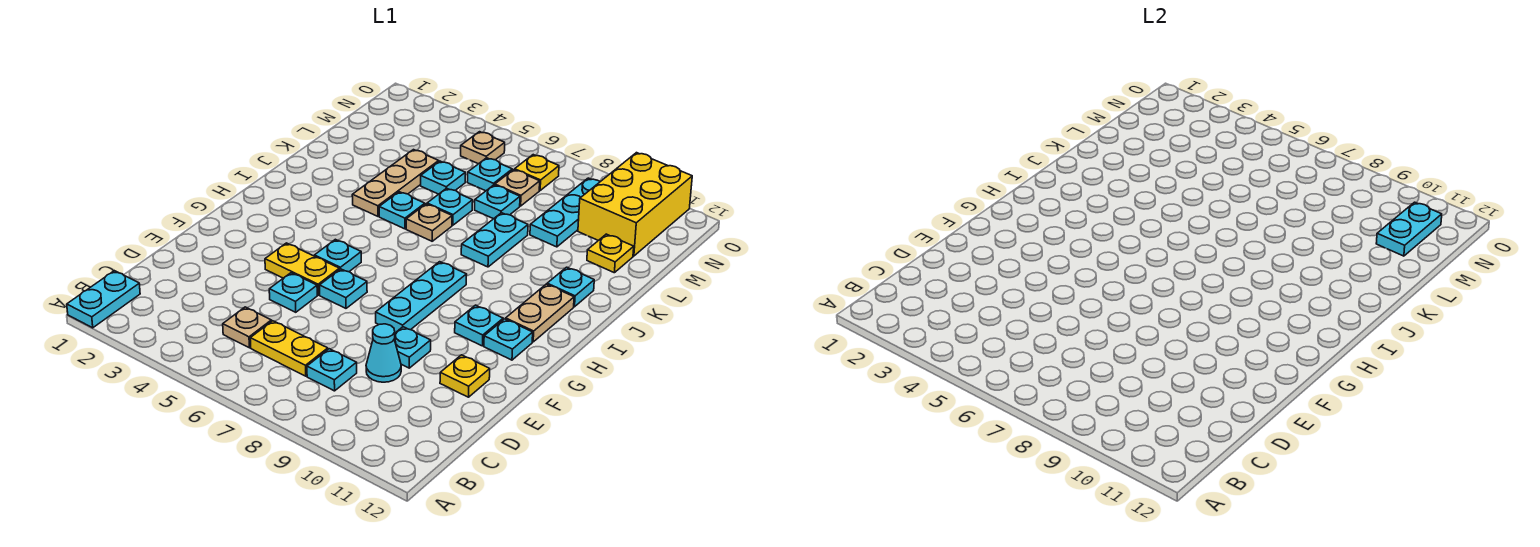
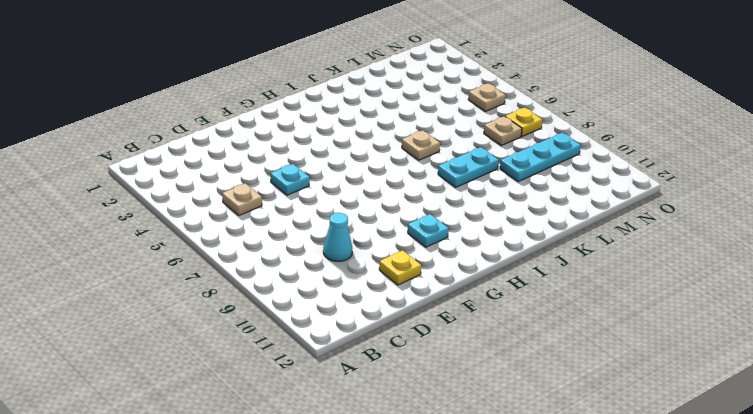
none -> cyan 1x2 plate [67,271,140,328]
none -> yellow 1x2 plate [250,321,328,376]
none -> cyan 1x1 plate [307,349,357,391]
none -> cyan 1x1 plate [394,327,431,368]

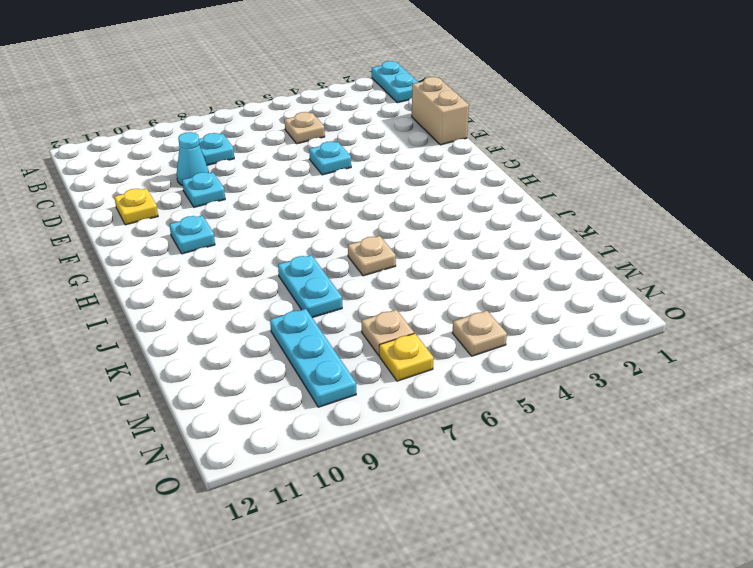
tan 1x2 brick [412,77,469,145] -> none
none -> yellow 1x2 plate [250,321,328,376]
none -> yellow 1x2 plate [265,243,339,295]
none -> cyan 1x1 plate [320,269,367,308]
none -> cyan 1x3 plate [376,262,467,333]

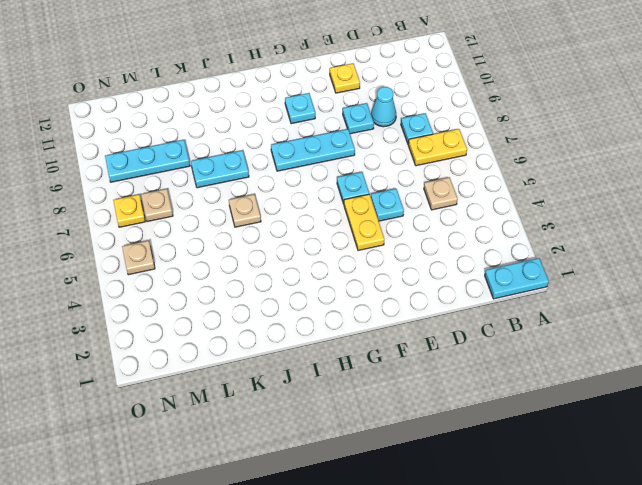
yellow 1x2 plate [408,129,467,166] -> yellow 1x2 plate turned to [250,321,328,376]
none -> cyan 1x1 plate [314,239,361,272]
none -> cyan 1x1 plate [484,319,533,360]
none -> tan 1x2 plate [506,284,574,342]
none -> tan 1x3 plate [352,150,439,216]

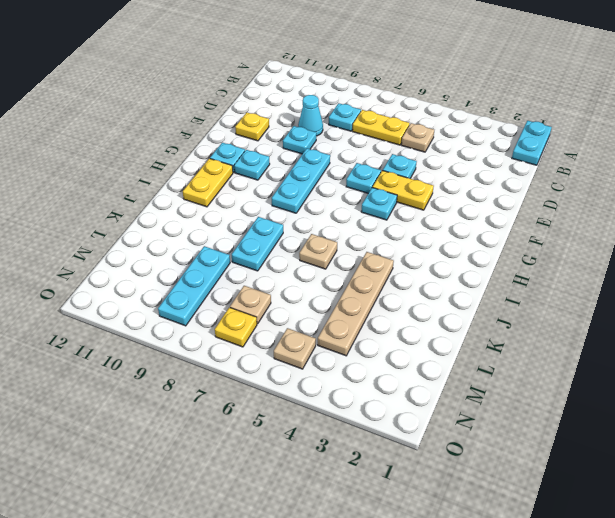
yellow 1x2 plate [183,159,233,207] -> tan 1x2 plate [506,284,574,342]
tan 1x4 plate [318,252,394,356] -> tan 1x3 plate [352,150,439,216]
none -> cyan 1x1 plate [379,192,425,229]
none -> cyan 1x1 plate [547,267,594,307]
none -> cyan 1x1 plate [427,188,473,225]
none -> cyan 1x1 plate [421,161,465,194]

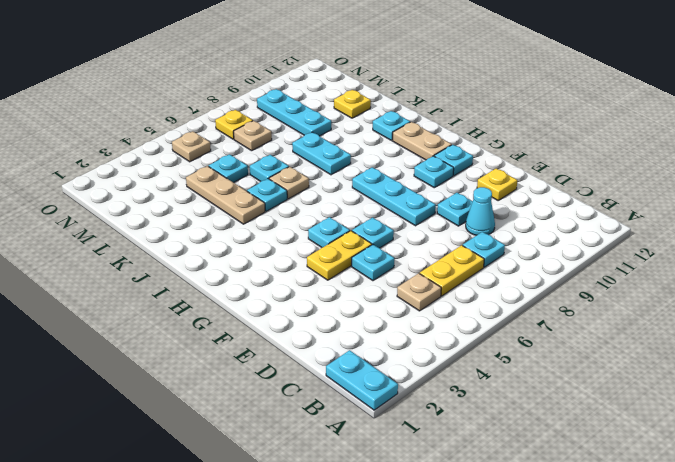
none -> cyan 1x1 plate [475,185,520,219]
none -> cyan 1x1 plate [467,158,512,191]
none -> yellow 2x3 brick [578,153,692,256]
none -> cyan 1x2 plate [1376,202,1442,256]

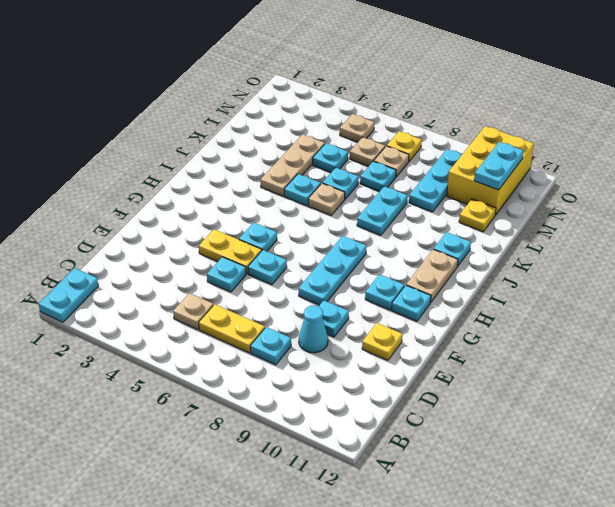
tan 1x1 plate [350,137,385,166] -> cyan 1x1 plate [467,158,512,191]

